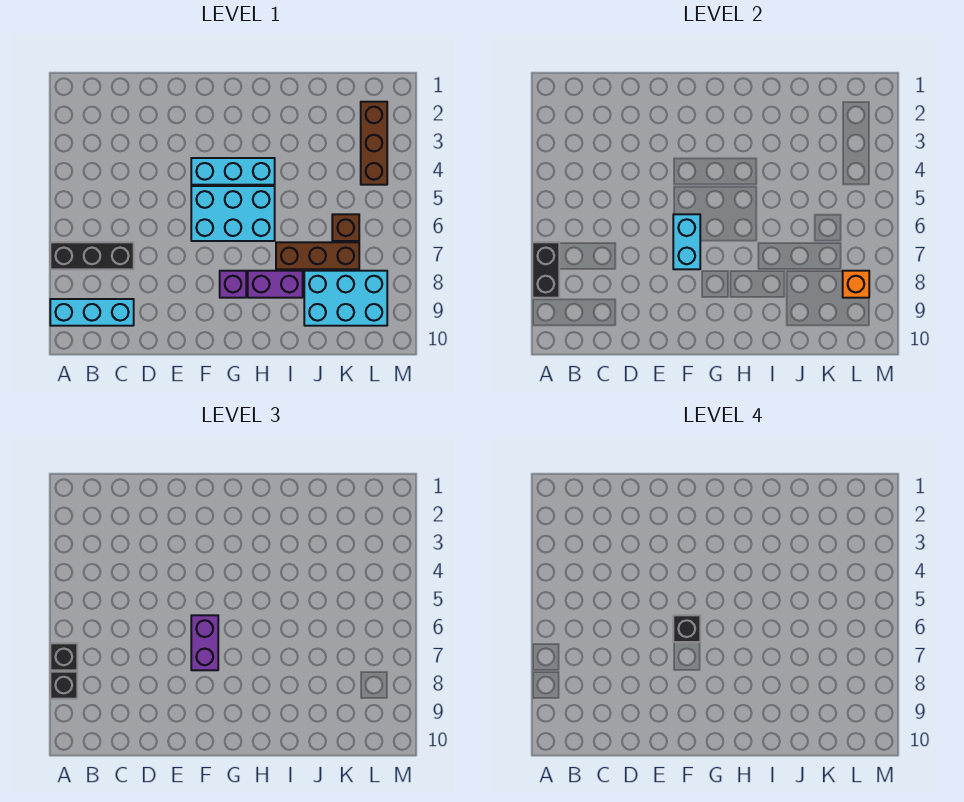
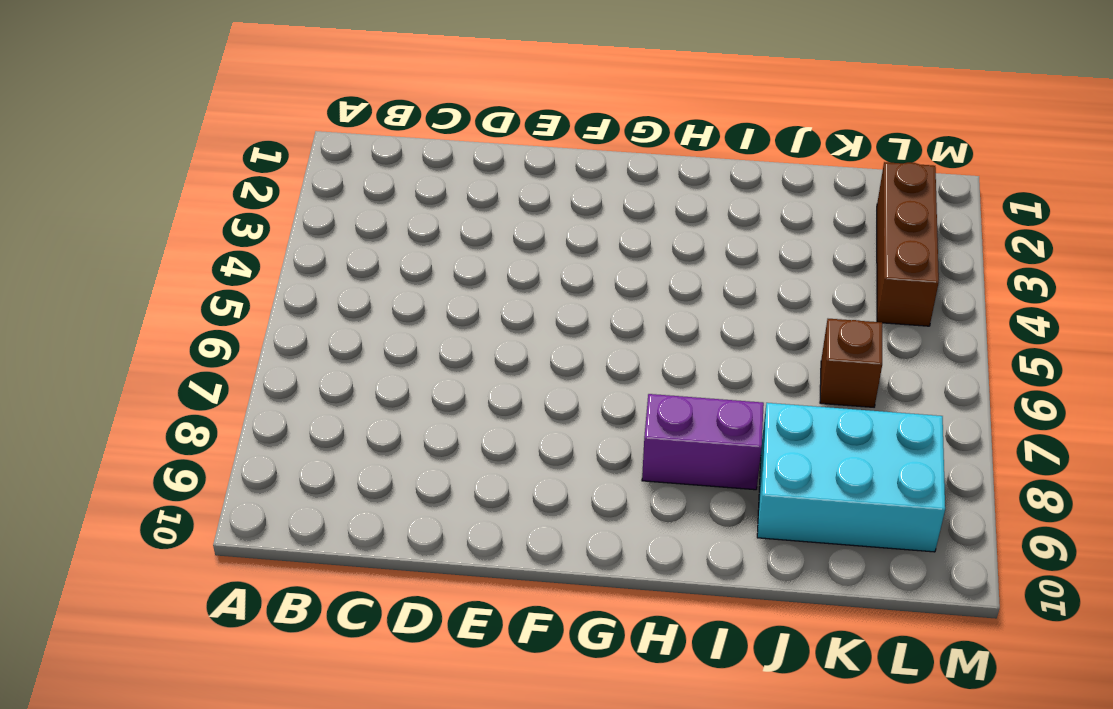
none -> black 1x3 brick [50,242,134,269]
none -> cyan 1x3 brick [50,299,134,326]
none -> cyan 1x3 brick [191,158,275,185]

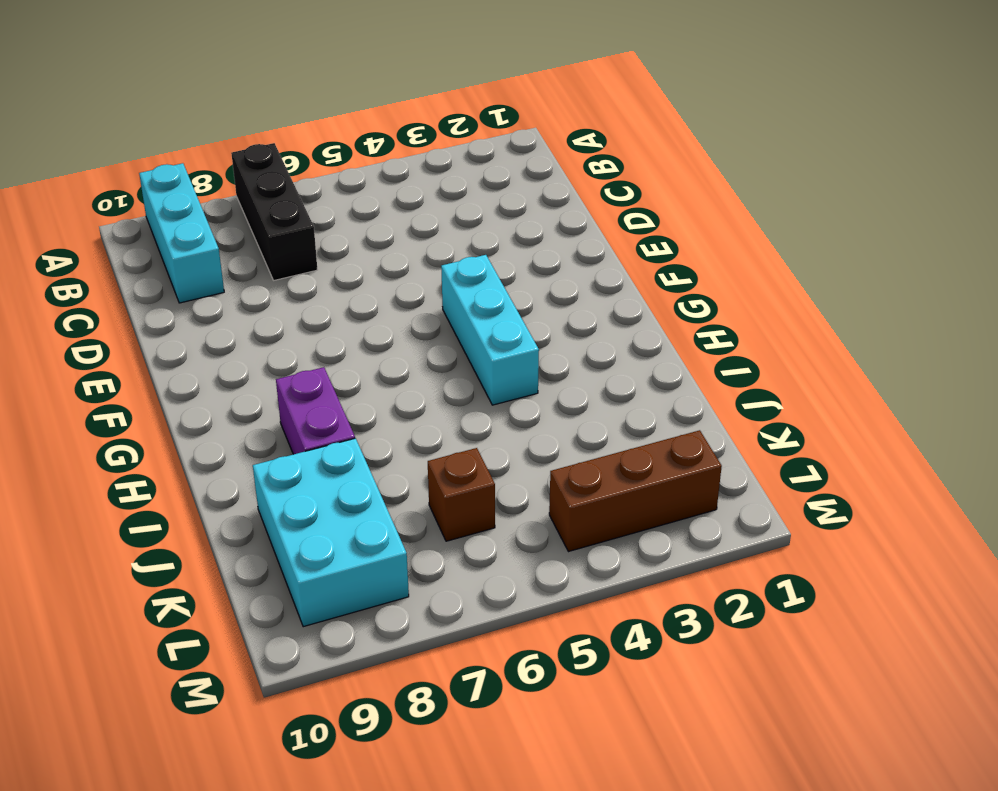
none -> cyan 2x3 brick [191,186,275,241]
none -> purple 1x1 brick [220,271,246,298]
none -> brown 1x3 brick [276,242,359,269]

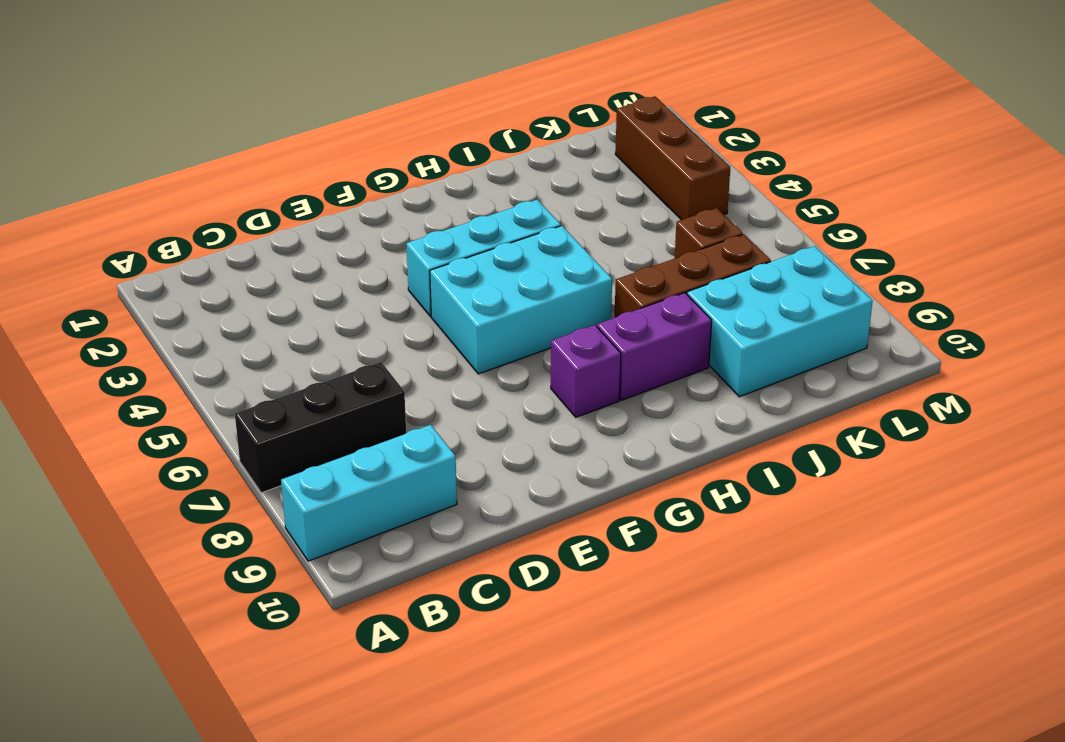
none -> black 1x2 brick [532,242,559,298]
none -> cyan 1x2 brick [673,214,700,269]
none -> orange 1x1 brick [843,271,869,298]

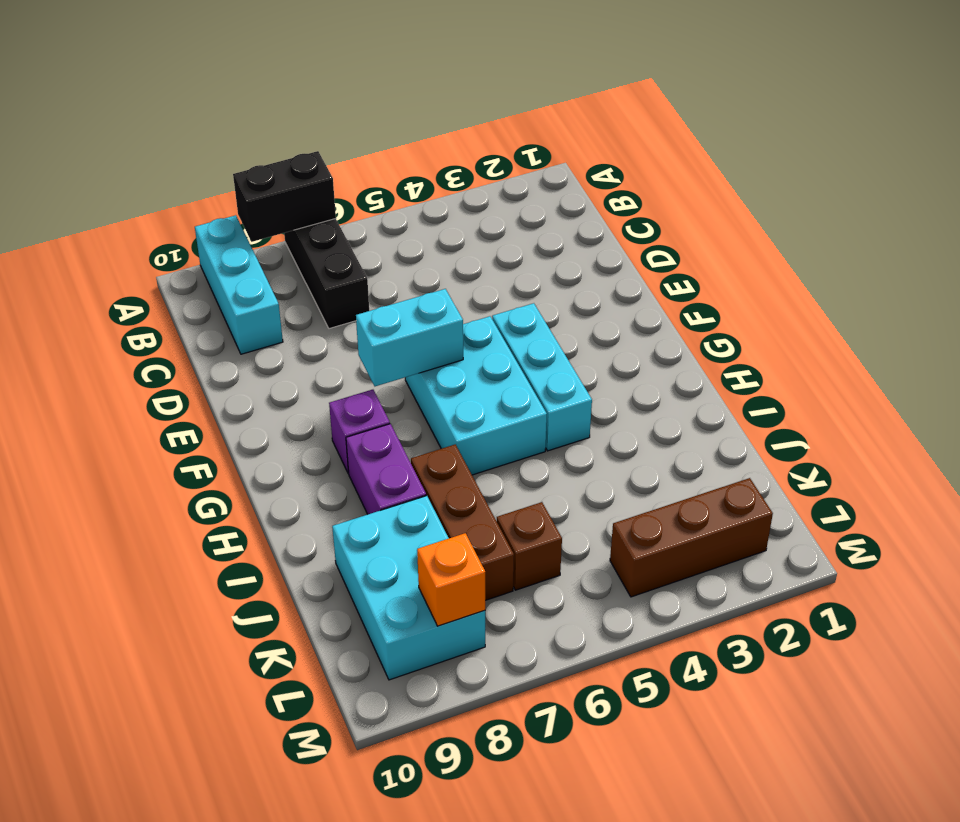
none -> black 1x1 brick [50,643,77,670]
none -> black 1x1 brick [50,672,77,699]
none -> purple 1x2 brick [191,615,218,670]

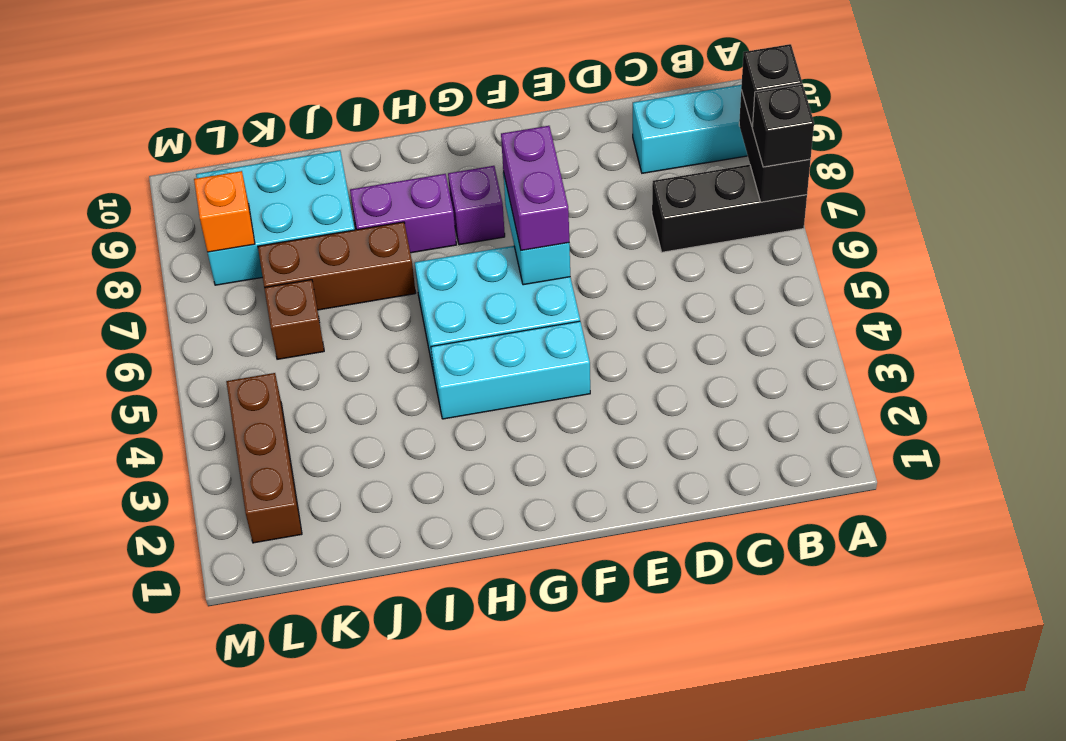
none -> black 1x1 brick [673,615,700,642]

